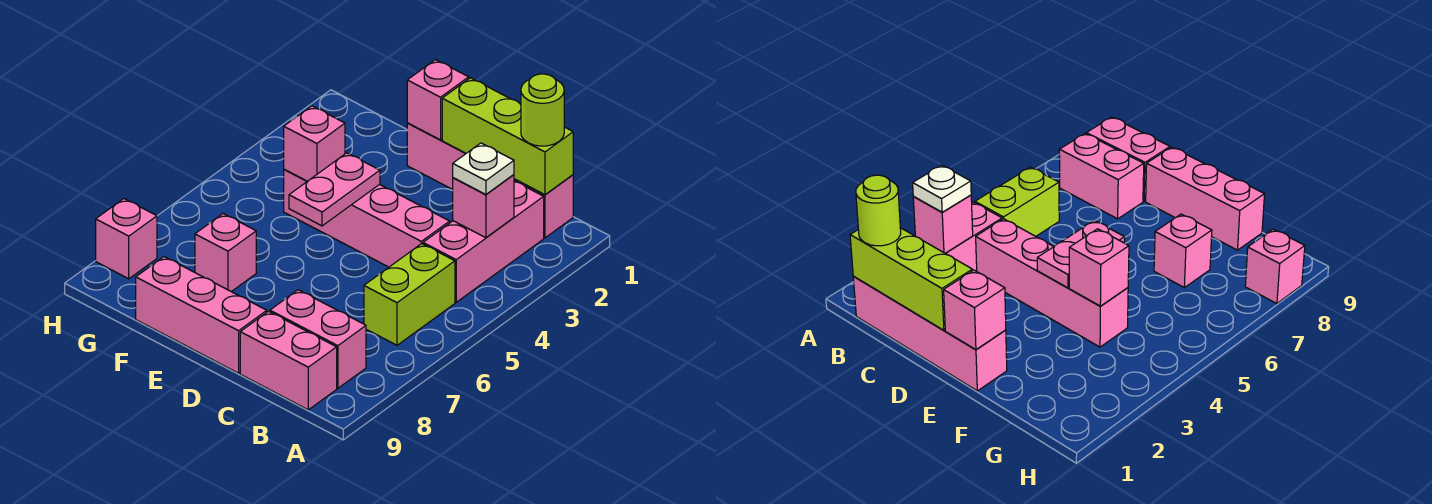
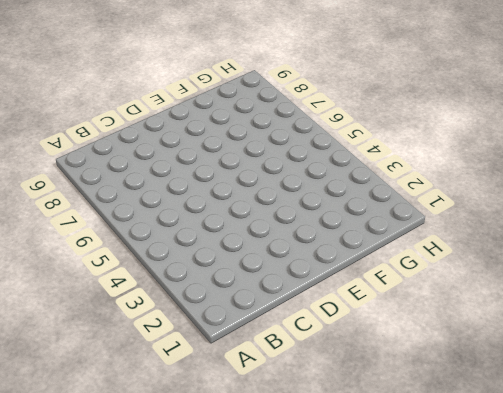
none -> pink 1x4 brick [407,123,573,238]
none -> pink 1x3 brick [423,181,544,302]
none -> lime 1x2 brick [364,244,455,345]

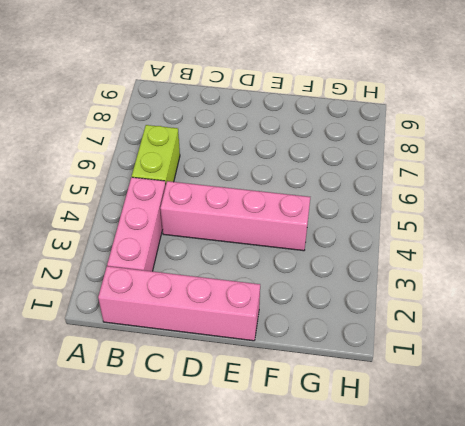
none -> pink 1x2 brick [270,290,366,388]
none -> pink 1x2 brick [240,311,337,410]
none -> pink 1x3 brick [136,257,267,373]

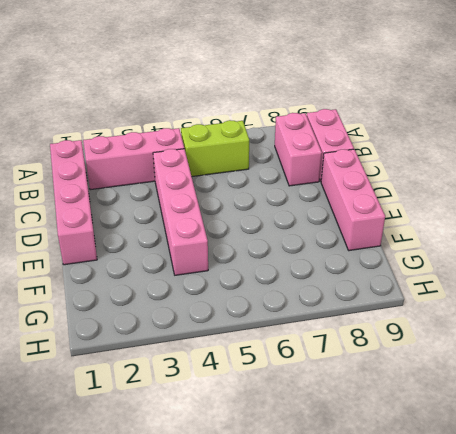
none -> pink 1x1 brick [195,214,256,292]
none -> pink 1x1 brick [96,199,157,279]
none -> lime 1x3 brick [442,78,573,195]

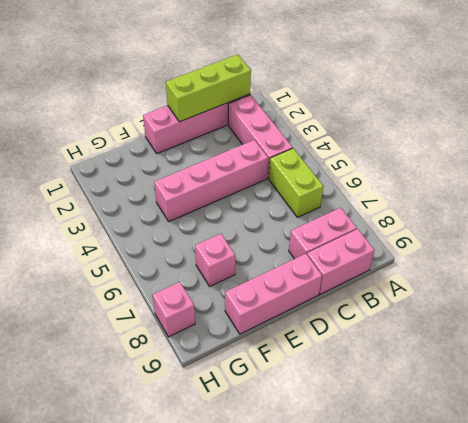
none -> pink 1x1 brick [453,175,514,238]
none -> pink 1x1 brick [407,60,469,140]
none -> pink 1x2 plate [289,153,380,226]

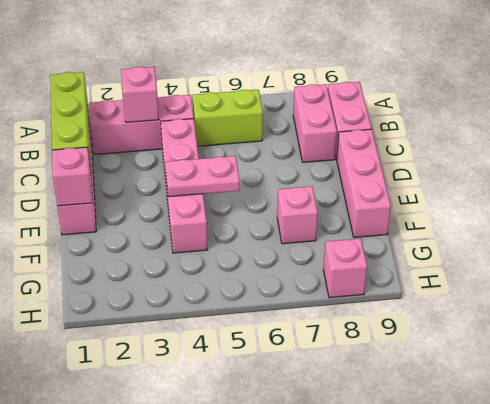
none -> pink 1x1 brick [284,106,345,181]
none -> lime 1x1 round brick [521,74,564,146]
none -> white 1x1 plate [453,143,514,194]

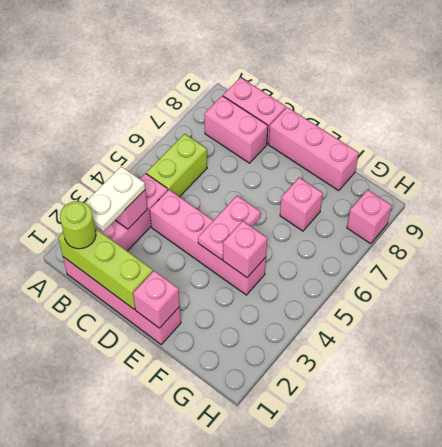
white 1x2 plate [85,166,145,232] -> white 1x1 plate [453,143,514,194]

